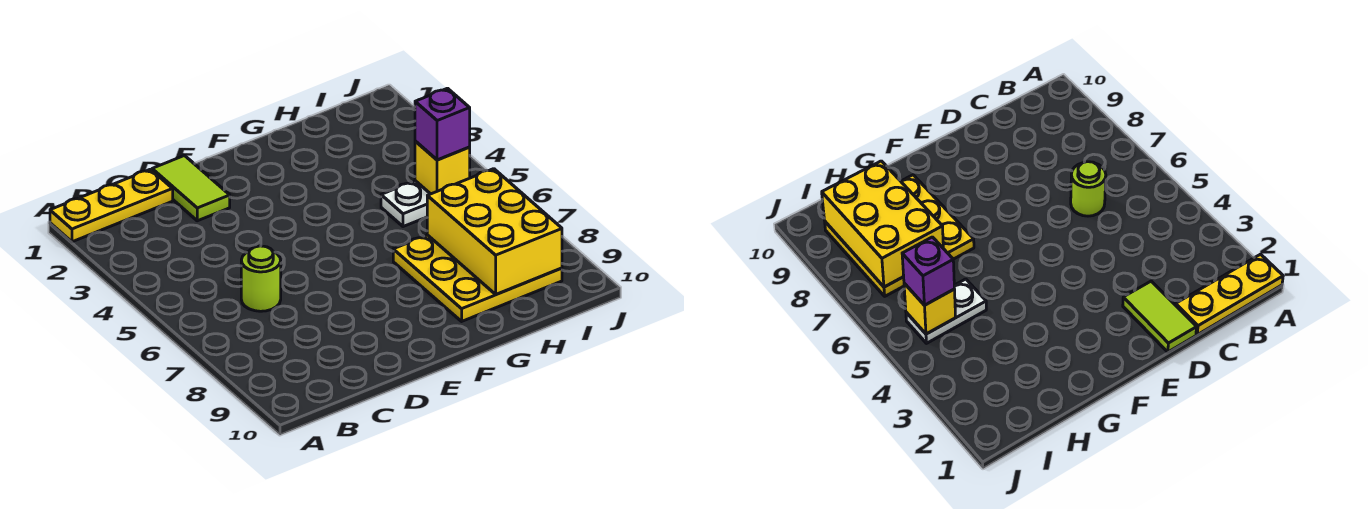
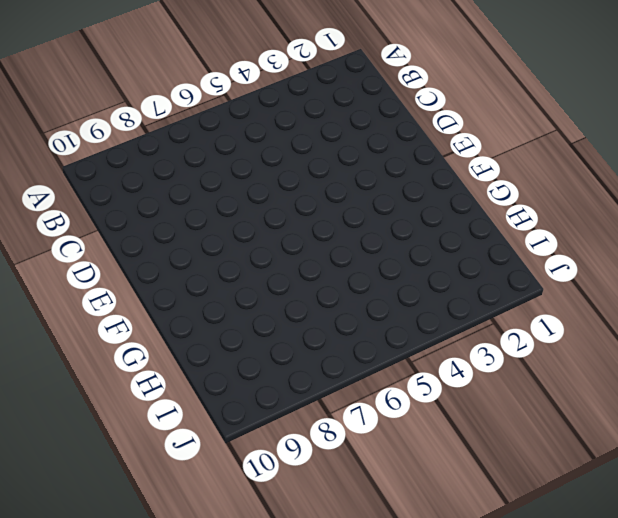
none -> yellow 1x3 plate [50,169,173,242]
none -> lime 1x1 round brick [241,246,281,311]

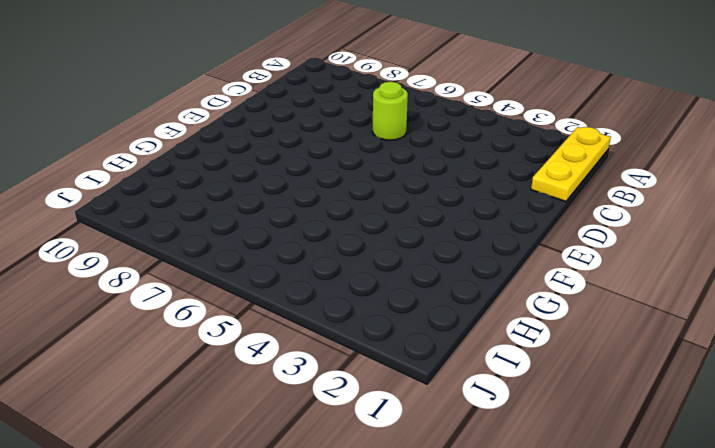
none -> lime 1x2 tile [152,156,230,221]
none -> yellow 3x3 plate [393,235,562,321]

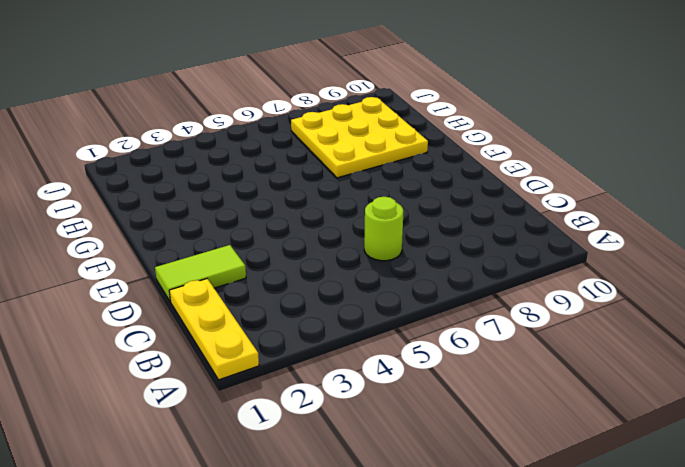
none -> white 1x2 plate [381,181,430,227]
none -> yellow 2x3 brick [427,169,562,294]

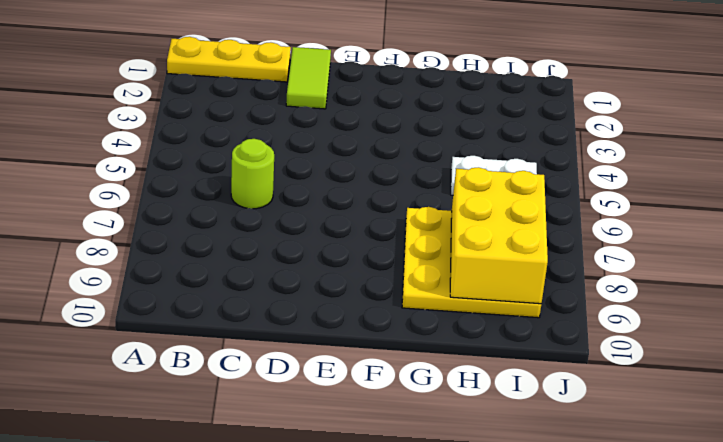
none -> yellow 1x1 brick [415,141,470,194]
none -> purple 1x1 brick [415,88,470,160]

